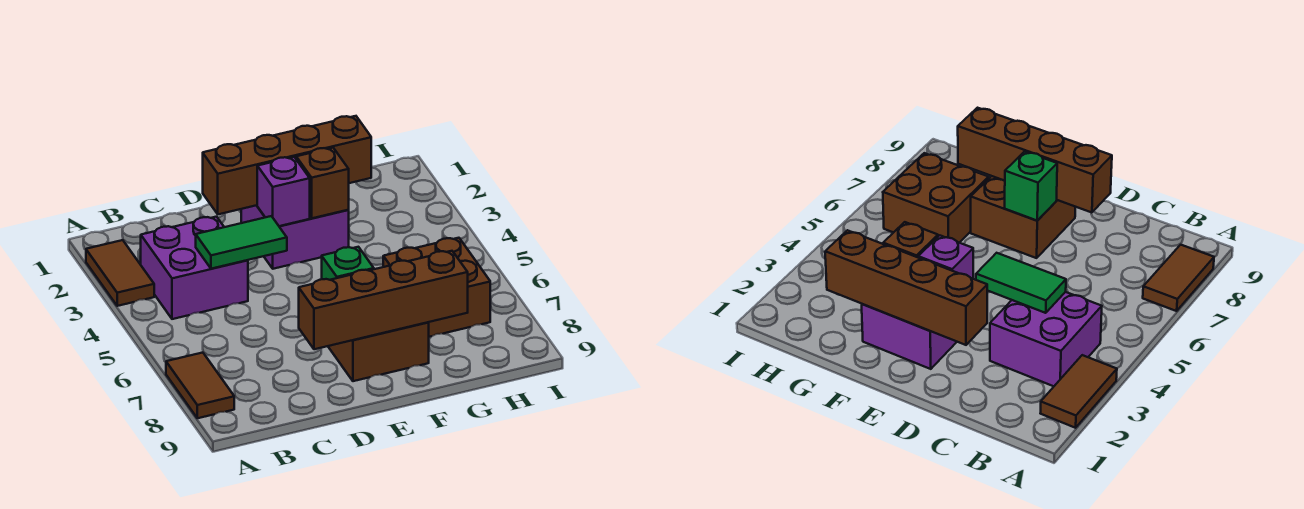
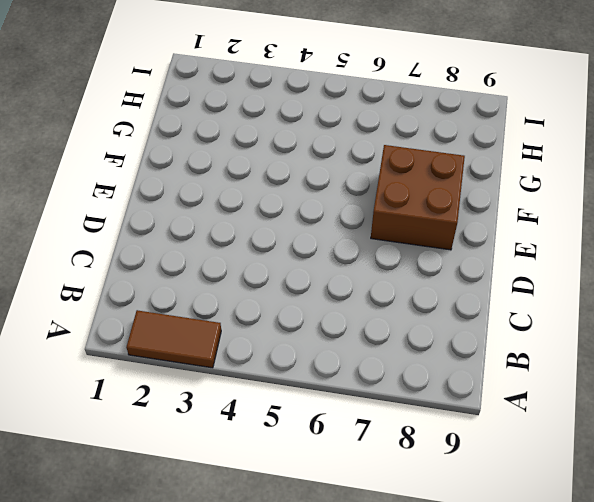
none -> brown 1x2 tile [166,353,234,418]
none -> purple 2x2 brick [141,217,248,319]
none -> purple 2x2 brick [241,205,349,269]

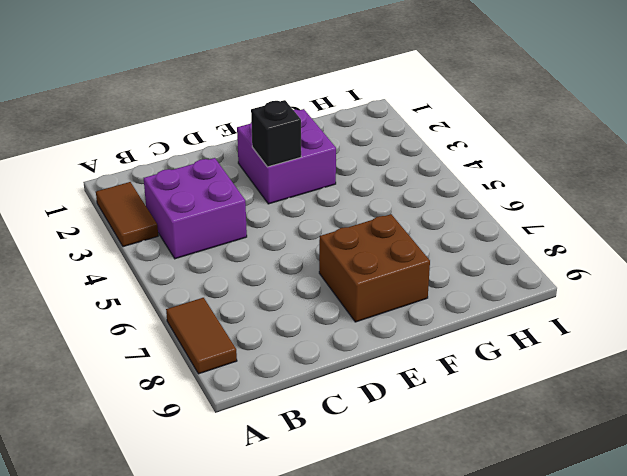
black 1x1 brick [251,100,301,167] -> purple 1x1 brick [257,157,310,226]
none -> brown 2x2 brick [383,238,490,337]
none -> green 1x2 tile [196,216,287,269]
none -> brown 1x4 brick [203,116,371,214]

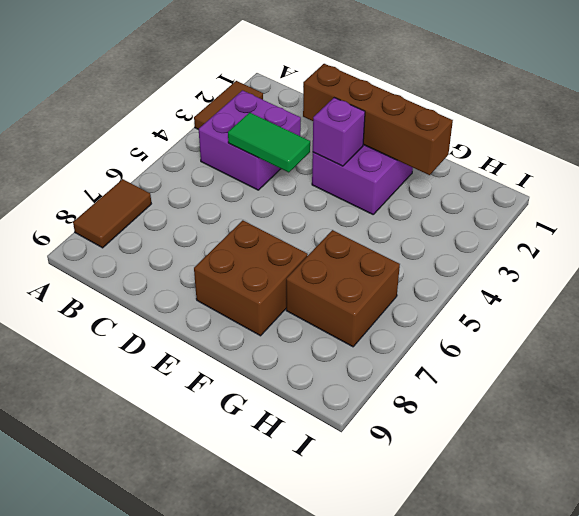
none -> brown 1x4 brick [299,251,468,349]
none -> green 1x1 brick [322,247,374,280]
none -> brown 1x1 brick [296,148,349,218]

